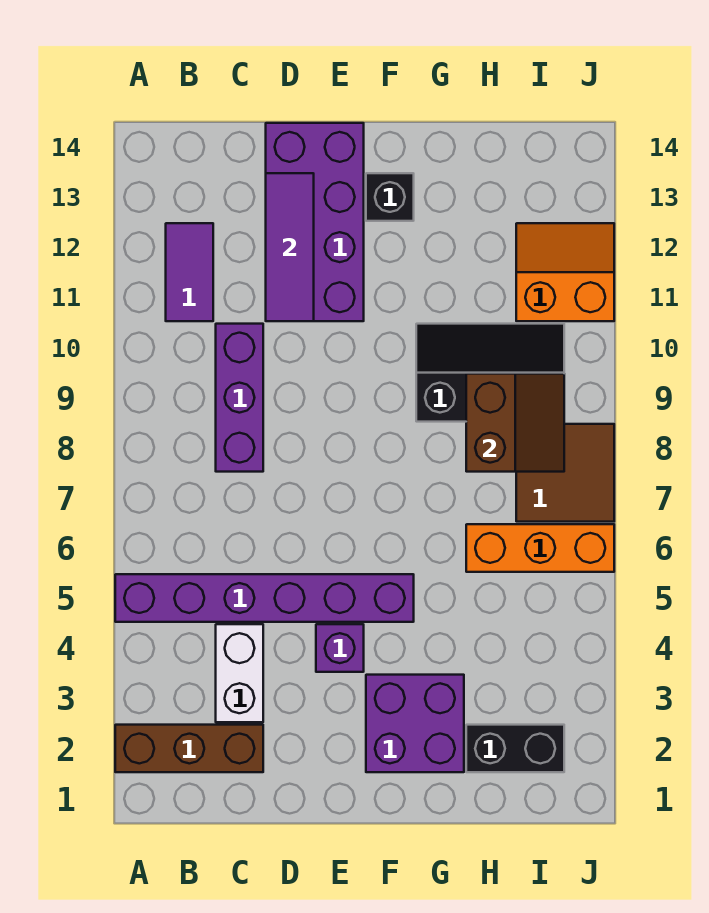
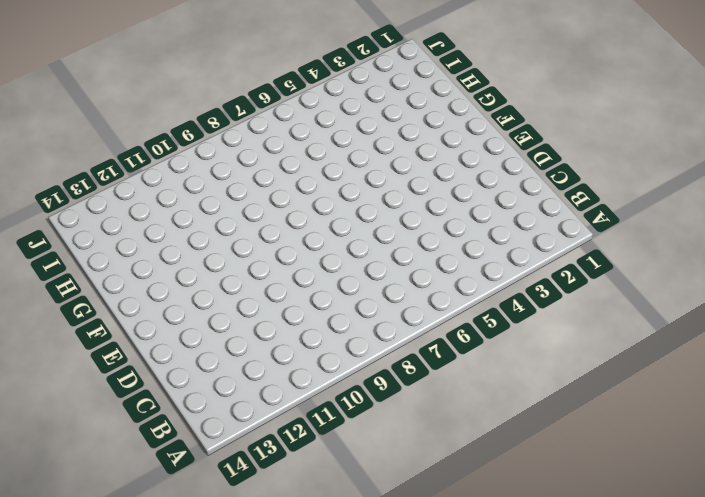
none -> brown 1x3 brick [115,725,263,772]
none -> purple 1x6 brick [115,574,414,622]
none -> purple 1x2 tile [166,223,213,321]

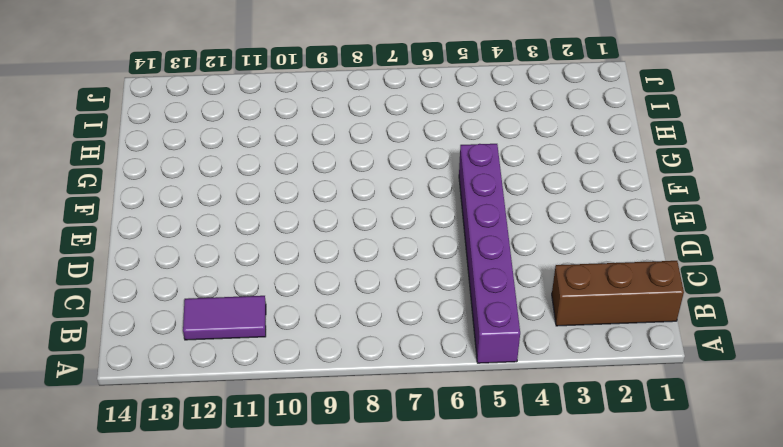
brown 1x3 brick [552,261,684,326] -> brown 1x3 brick turned to [115,725,263,772]
none -> white 1x2 brick [216,624,263,722]
none -> purple 1x3 brick [216,324,263,472]
none -> purple 2x4 brick [266,123,364,321]

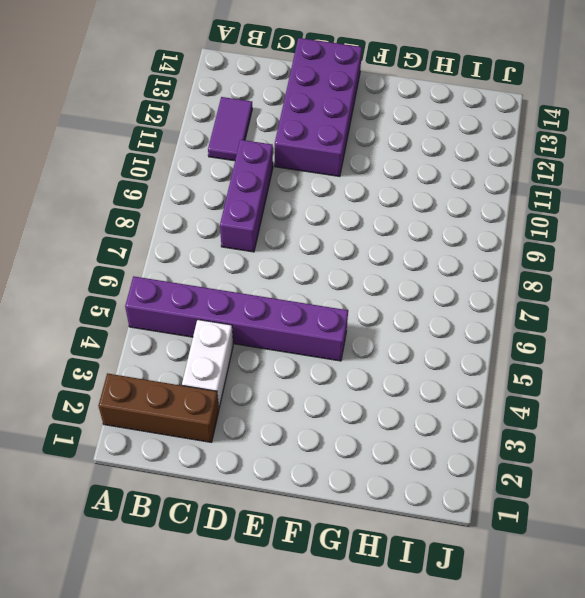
none -> purple 1x1 brick [316,624,364,672]
none -> purple 2x2 brick [366,675,464,772]
none -> black 1x1 brick [366,173,414,221]

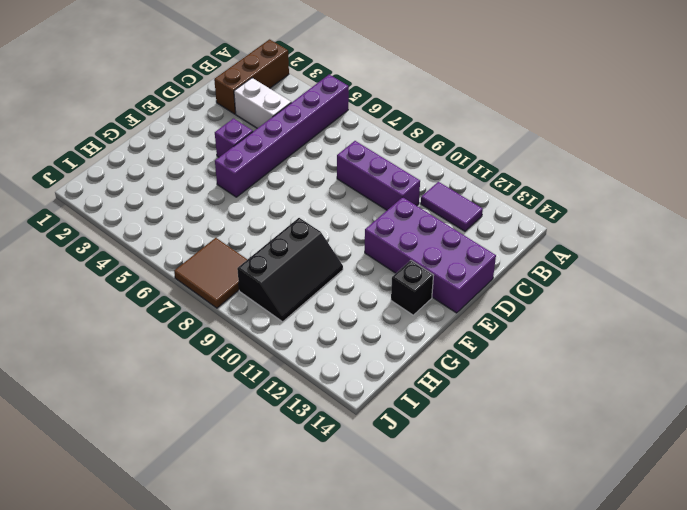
none -> purple 2x2 brick [366,675,464,772]
none -> black 1x2 brick [466,725,564,772]
none -> orange 1x3 brick [466,524,614,572]

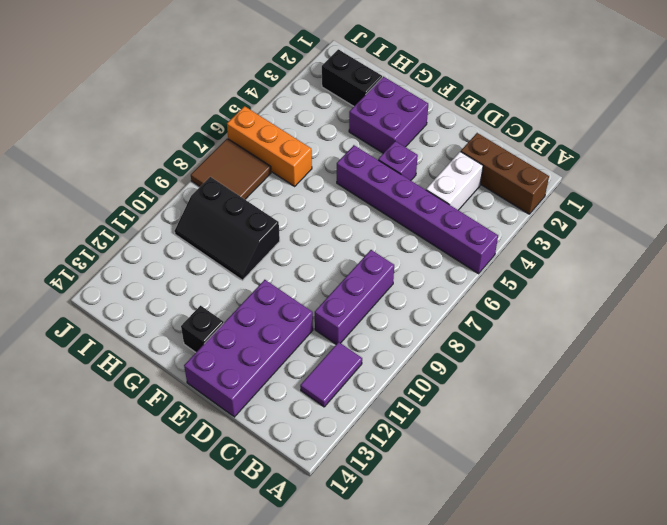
none -> orange 2x2 slope [516,223,614,321]
none -> purple 1x3 tile [266,173,314,321]
none -> brown 2x2 slope [466,374,564,472]

